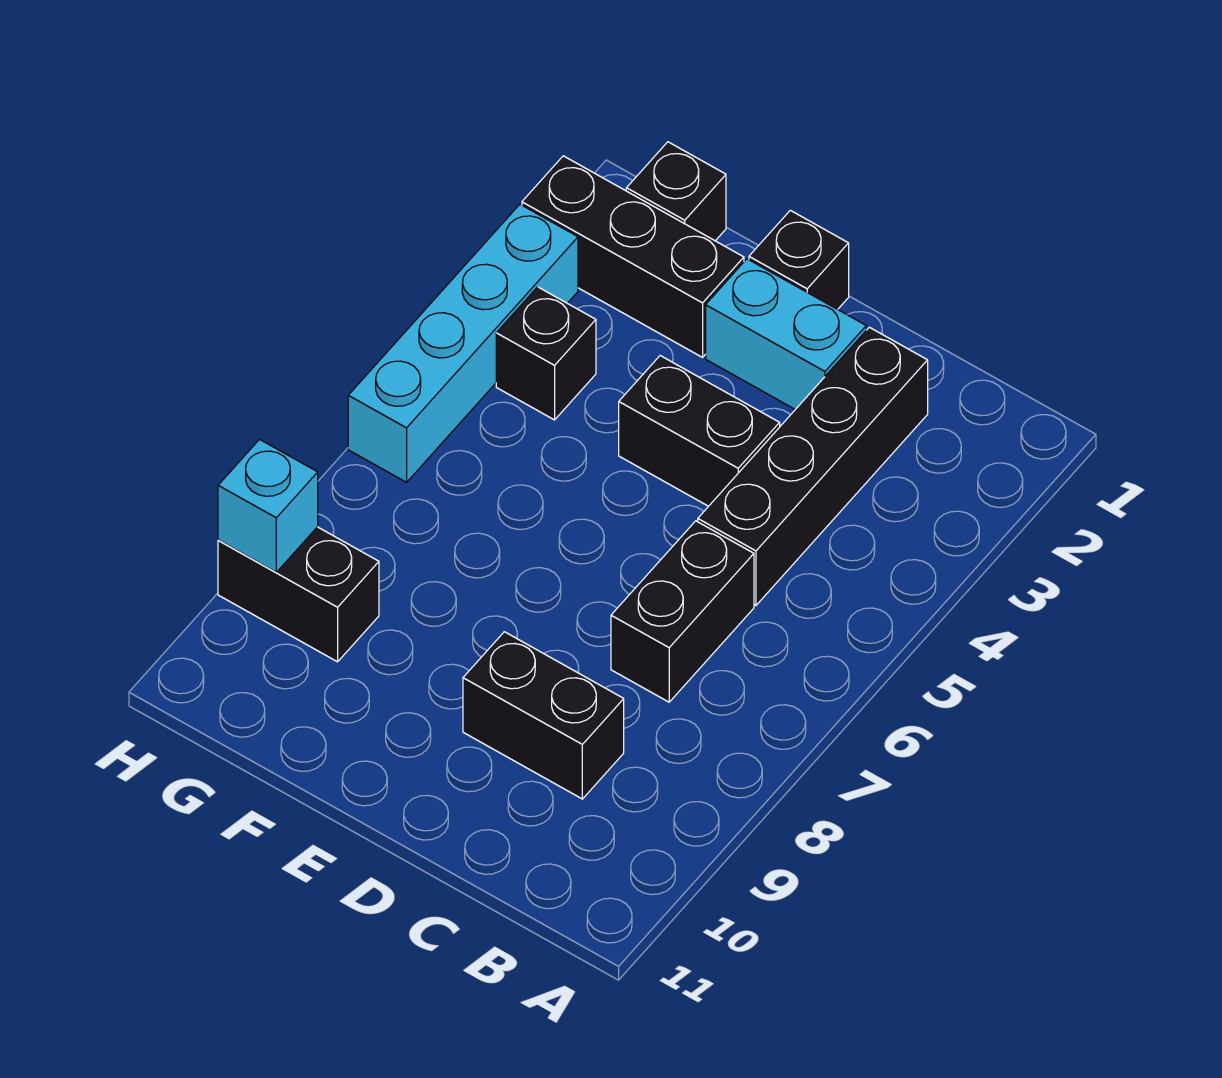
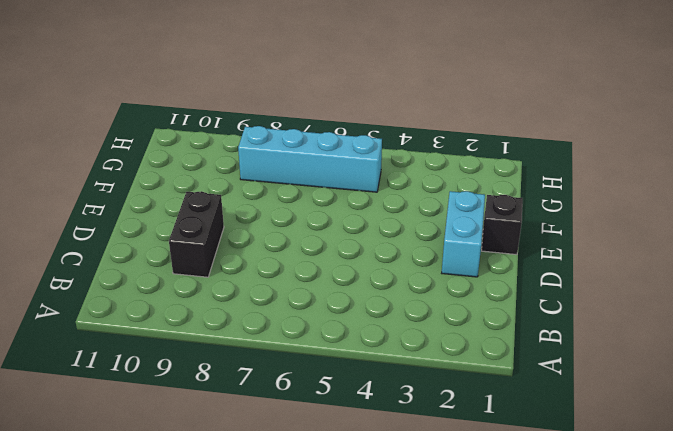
cyan 1x4 brick [238,126,382,192] -> cyan 1x4 brick moved to [348,204,578,482]
none -> black 1x4 brick [698,327,928,605]
none -> black 1x2 brick [611,521,754,702]
none -> black 1x2 brick [619,356,780,506]

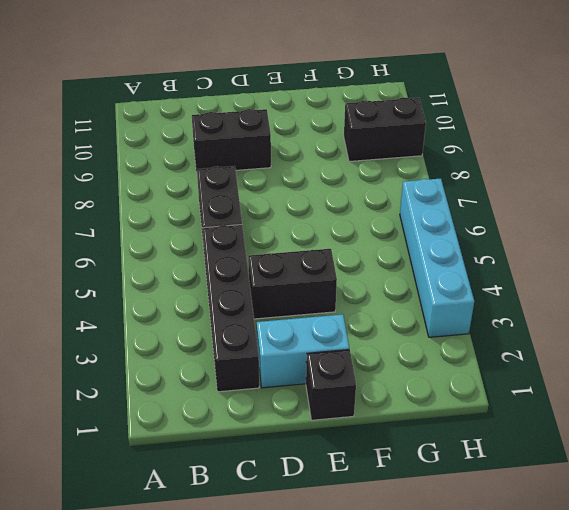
none -> black 1x3 brick [522,156,744,357]
none -> black 1x1 brick [626,142,726,241]
none -> black 1x1 brick [496,287,596,420]

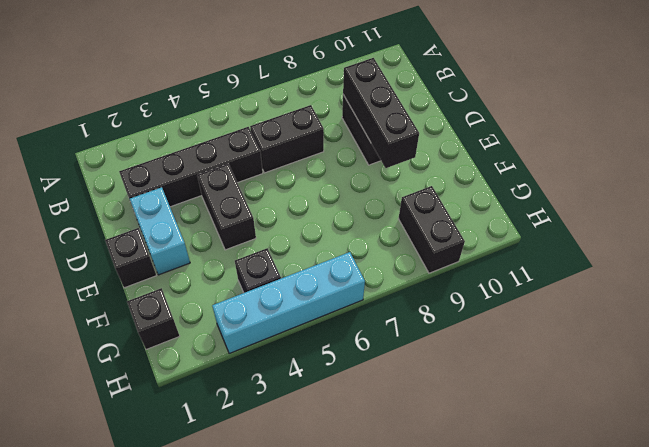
black 1x3 brick [343,58,419,168] -> black 1x3 brick moved to [522,156,744,357]
none -> cyan 1x1 brick [218,439,318,572]

